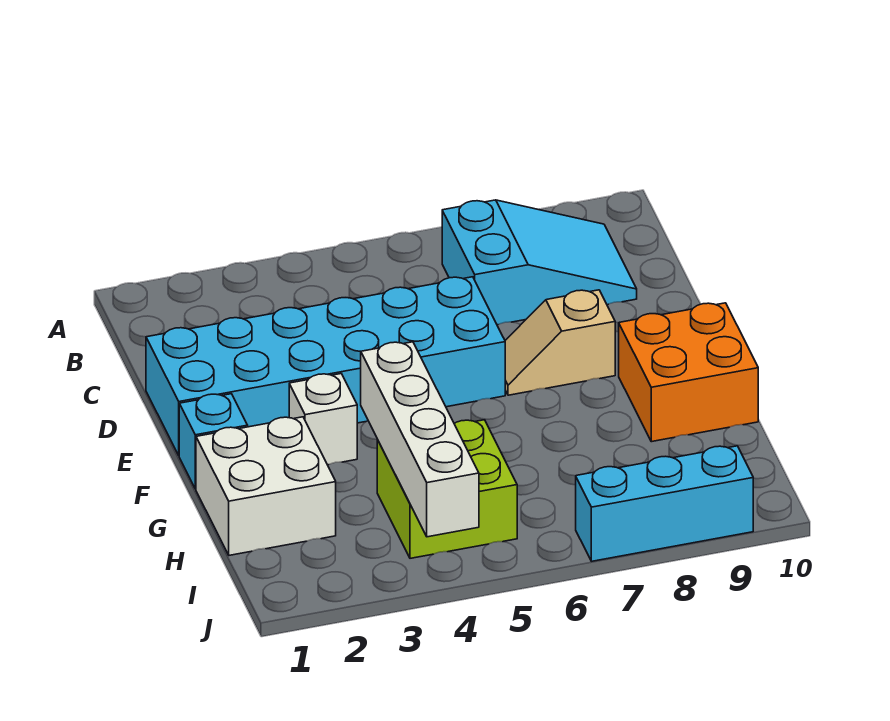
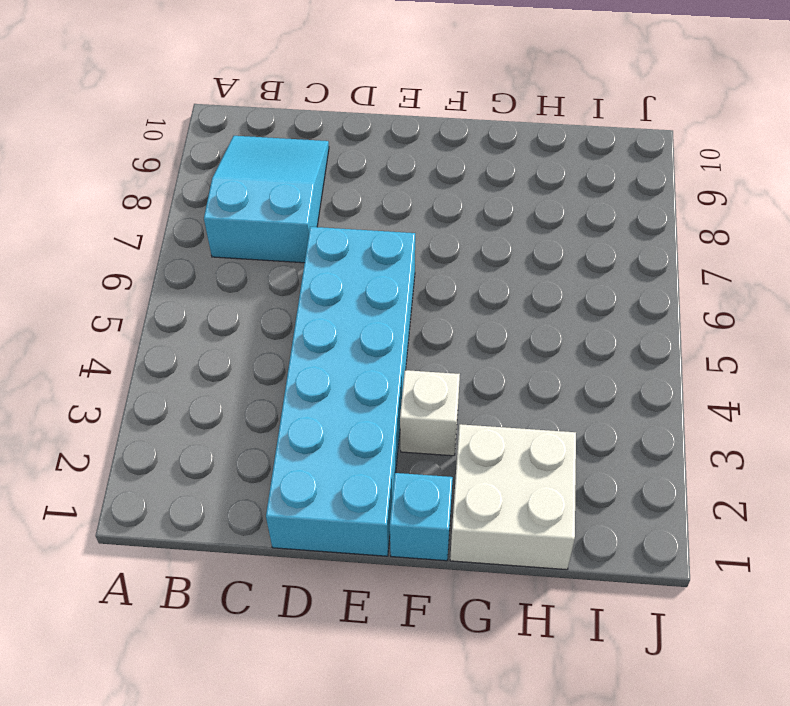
none -> tan 1x2 slope [505,290,615,395]
none -> orange 2x2 brick [619,303,758,442]

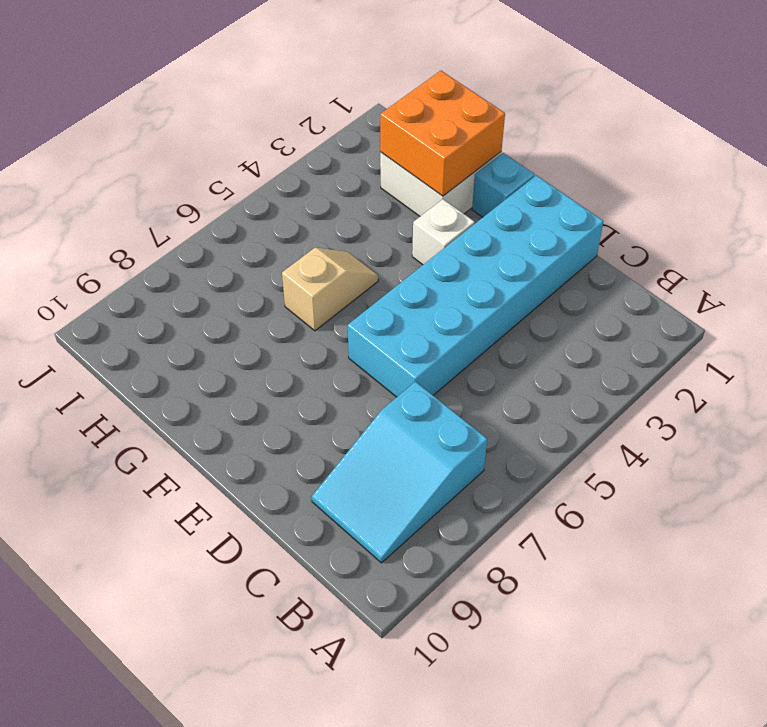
orange 2x2 brick [380,71,505,196] -> orange 2x2 brick moved to [619,303,758,442]
tan 1x2 slope [282,248,378,331] -> tan 1x2 slope moved to [505,290,615,395]
none -> lime 2x2 brick [377,420,517,558]
none -> cyan 1x3 brick [576,446,753,561]

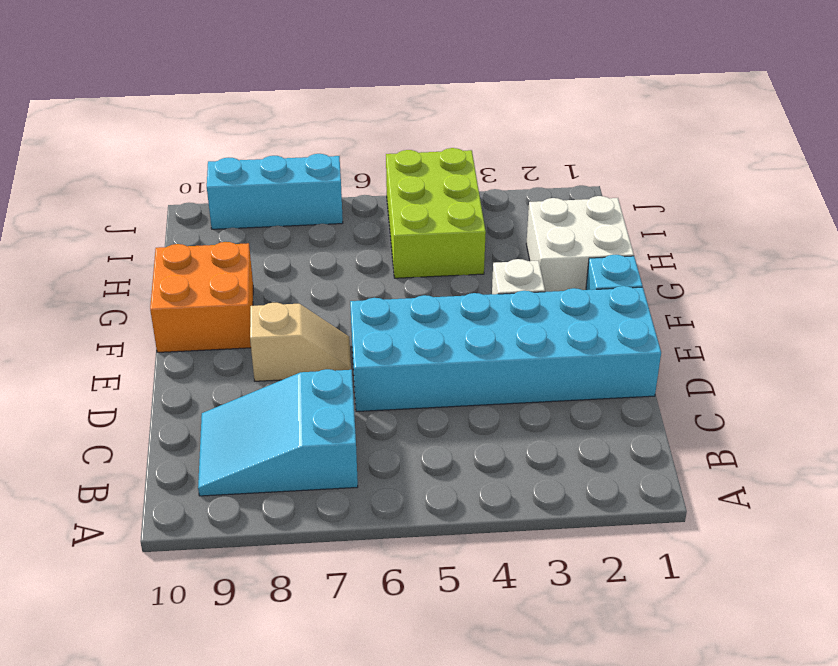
lime 2x3 brick [386,148,486,278] -> lime 2x2 brick [377,420,517,558]
none -> white 1x4 brick [361,342,479,537]

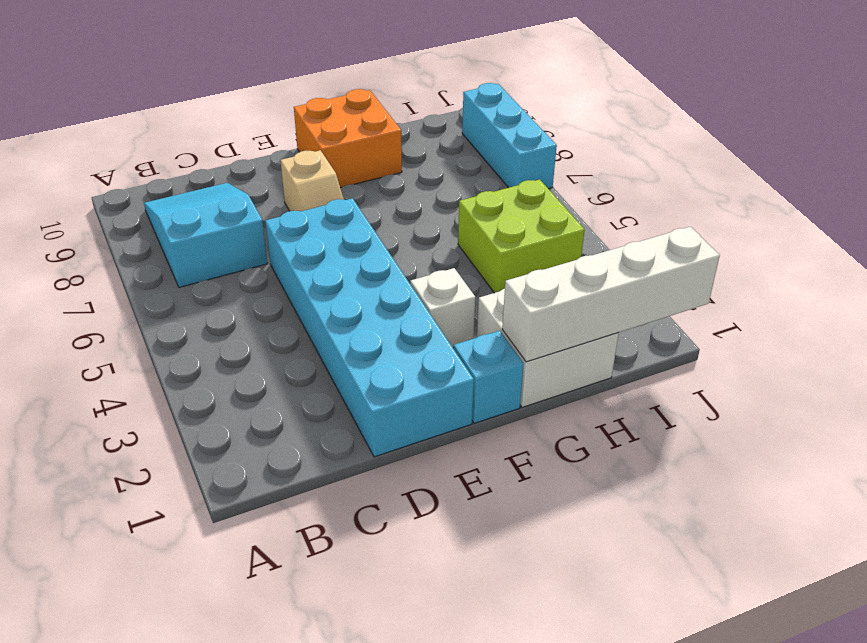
white 1x4 brick [502,227,720,362] -> white 1x4 brick moved to [361,342,479,537]

